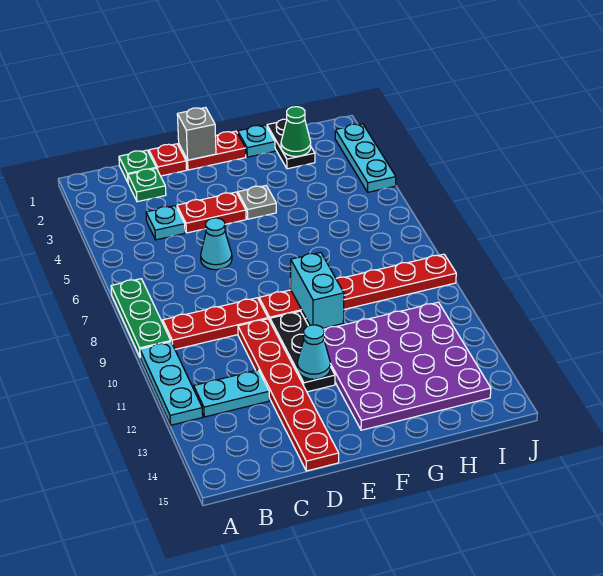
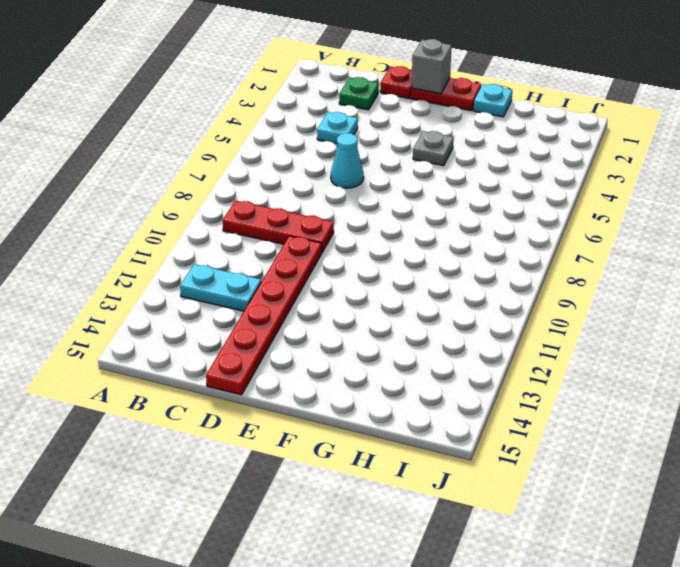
none -> green 1x3 plate [111,279,171,357]
none -> cyan 1x3 plate [140,342,203,425]
none -> green 1x1 plate [119,150,156,182]

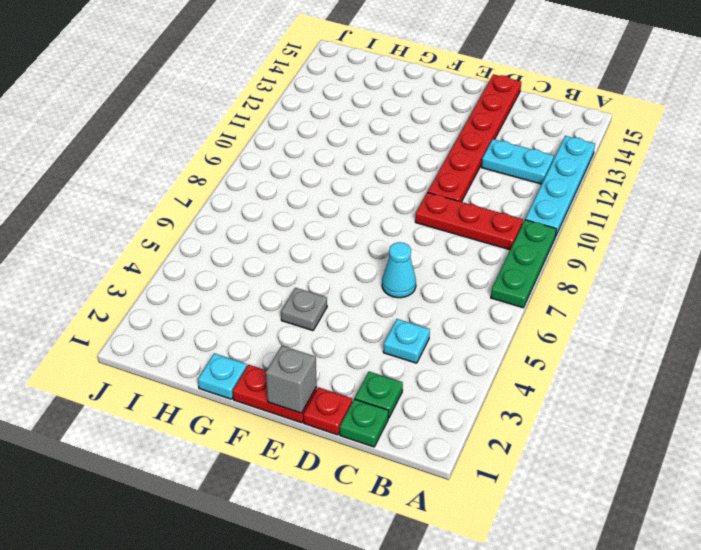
cyan 1x4 plate [525,136,595,237] -> cyan 1x3 plate [140,342,203,425]
none -> red 1x2 plate [177,192,246,233]
none -> red 1x6 plate [259,254,456,320]
none -> black 1x3 plate [270,311,335,392]

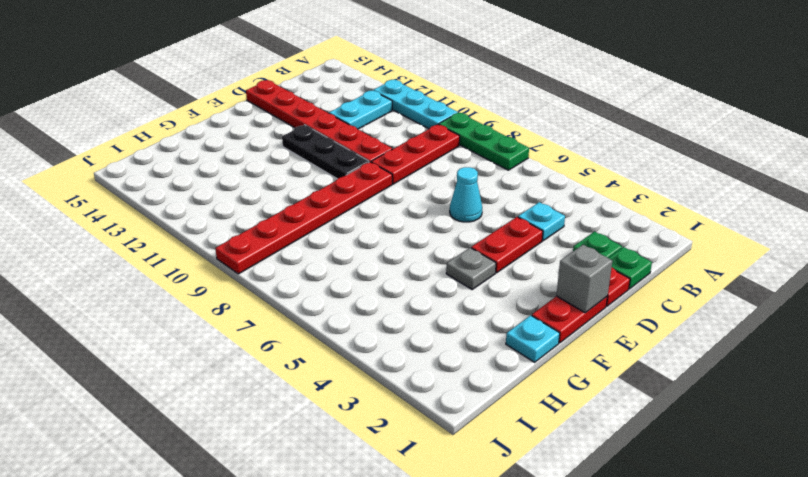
none -> purple 4x4 plate [324,302,491,430]
none -> black 1x2 plate [267,119,315,169]
none -> cyan 1x3 plate [335,124,396,192]

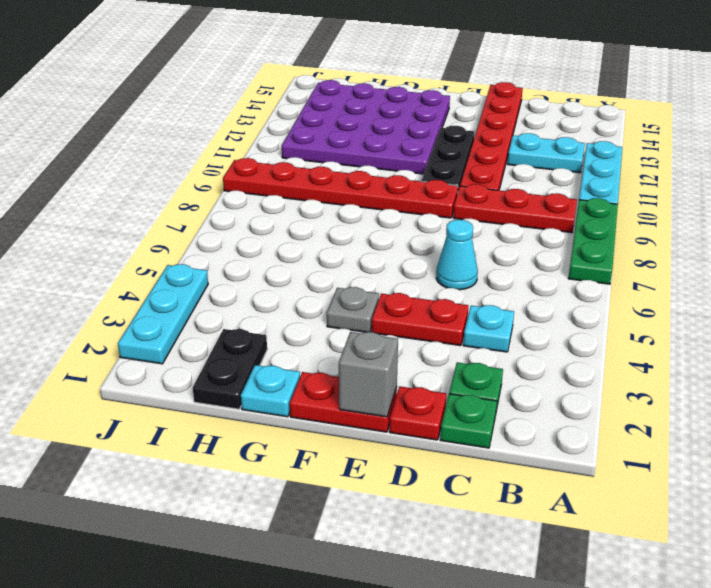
none -> cyan 1x1 cone [297,325,330,379]
none -> cyan 1x2 brick [291,252,344,328]
none -> green 1x1 cone [281,107,311,156]

